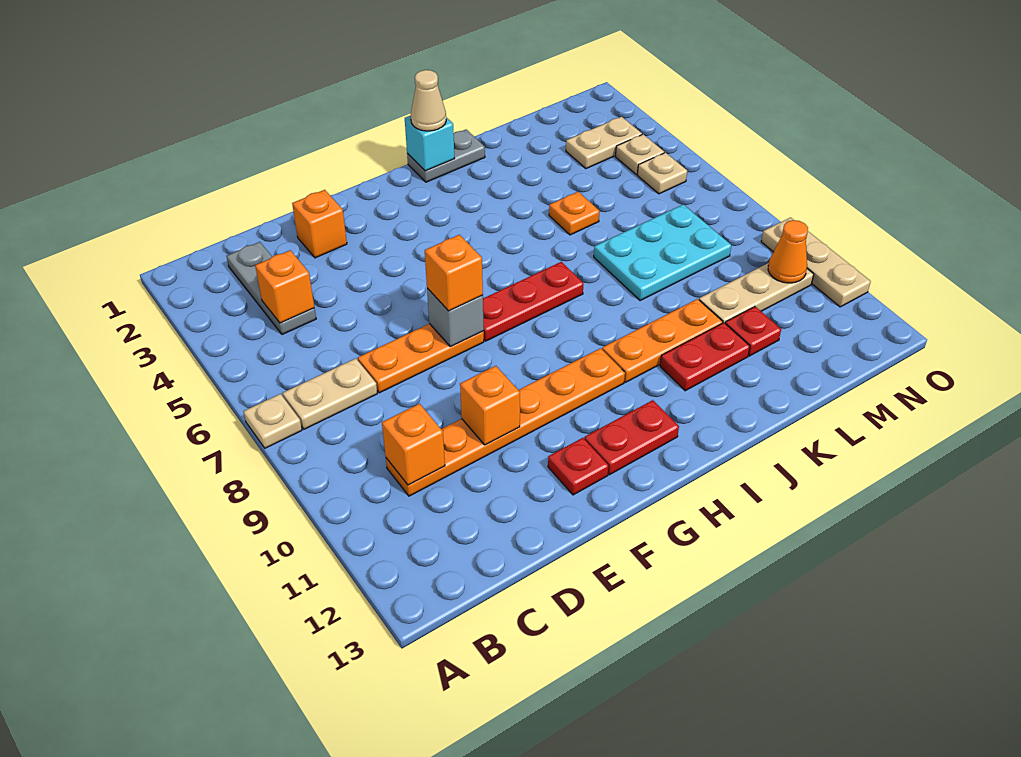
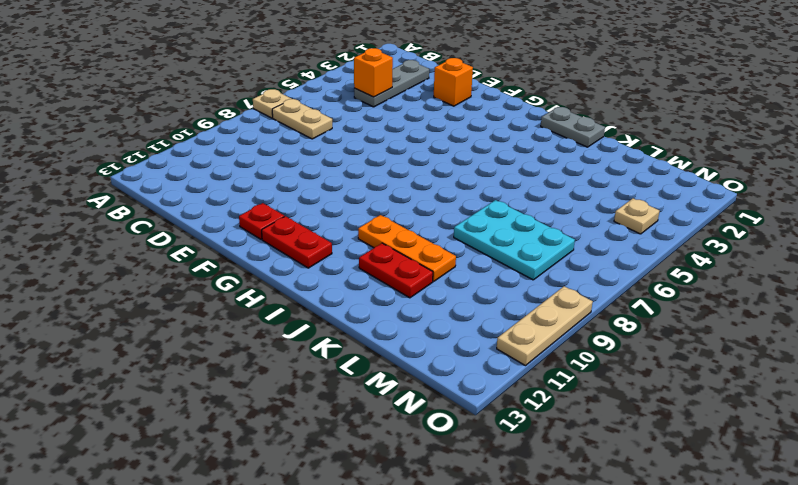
none -> orange 1x6 plate [386,348,625,496]
none -> orange 1x3 plate [358,324,484,393]
none -> red 1x3 plate [483,262,583,341]

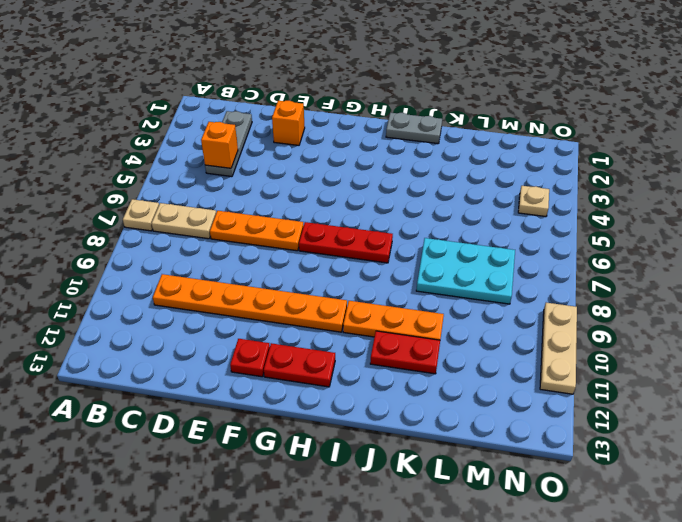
none -> orange 1x1 plate [549,192,600,235]
none -> tan 1x3 plate [699,263,814,323]
none -> red 1x1 plate [725,307,781,356]

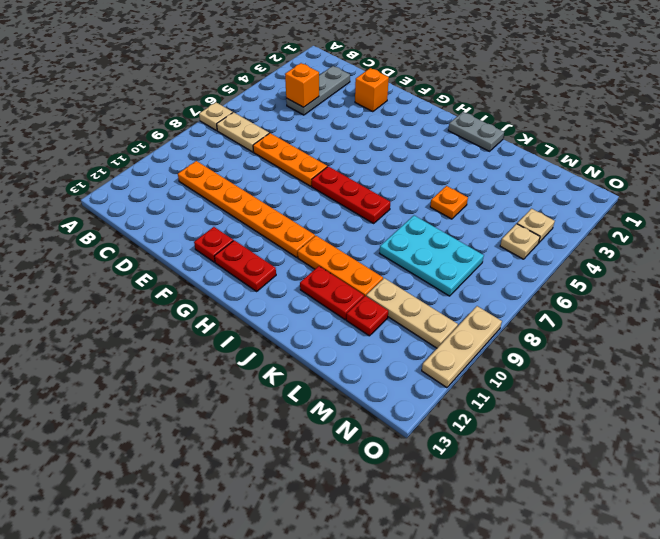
none -> tan 1x2 plate [566,117,642,169]
none -> orange 1x1 brick [382,404,445,485]
none -> orange 1x1 brick [460,366,520,445]

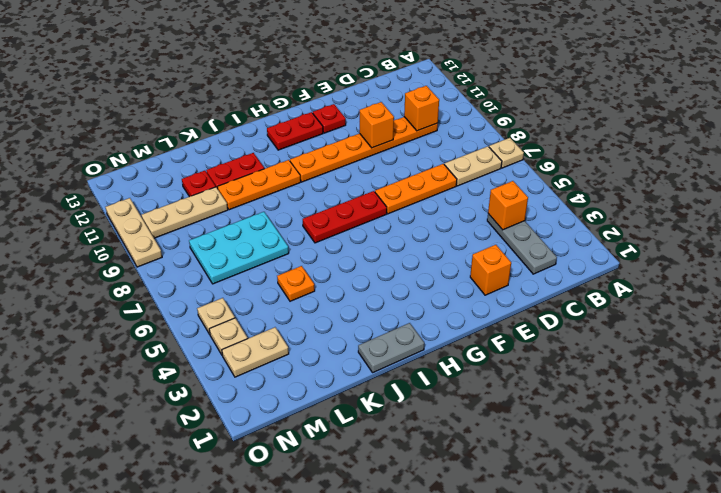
none -> grey 1x1 brick [427,288,484,347]
none -> cyan 1x1 brick [405,116,454,171]
none -> orange 1x1 cone [768,220,808,283]

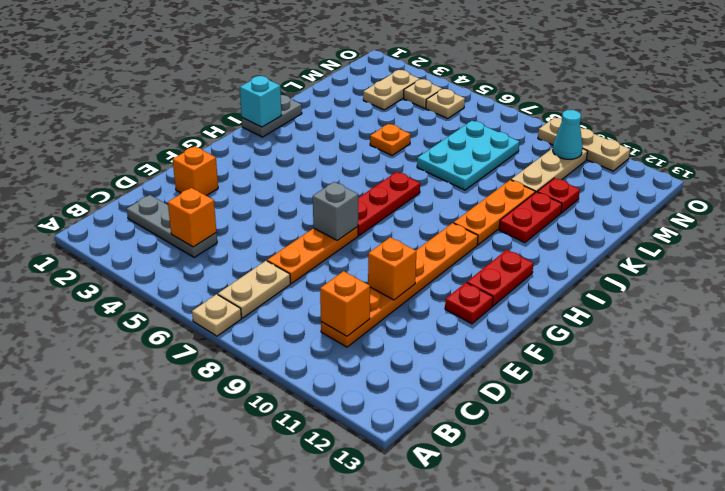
cyan 1x1 cone [553,110,583,159] -> orange 1x1 cone [768,220,808,283]
none -> orange 1x1 brick [425,235,483,311]
none -> tan 1x1 cone [411,70,446,131]

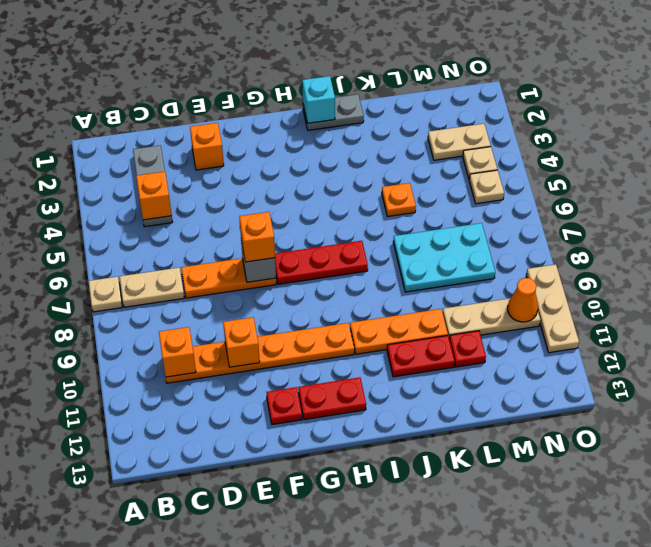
none -> tan 1x1 cone [411,70,446,131]

